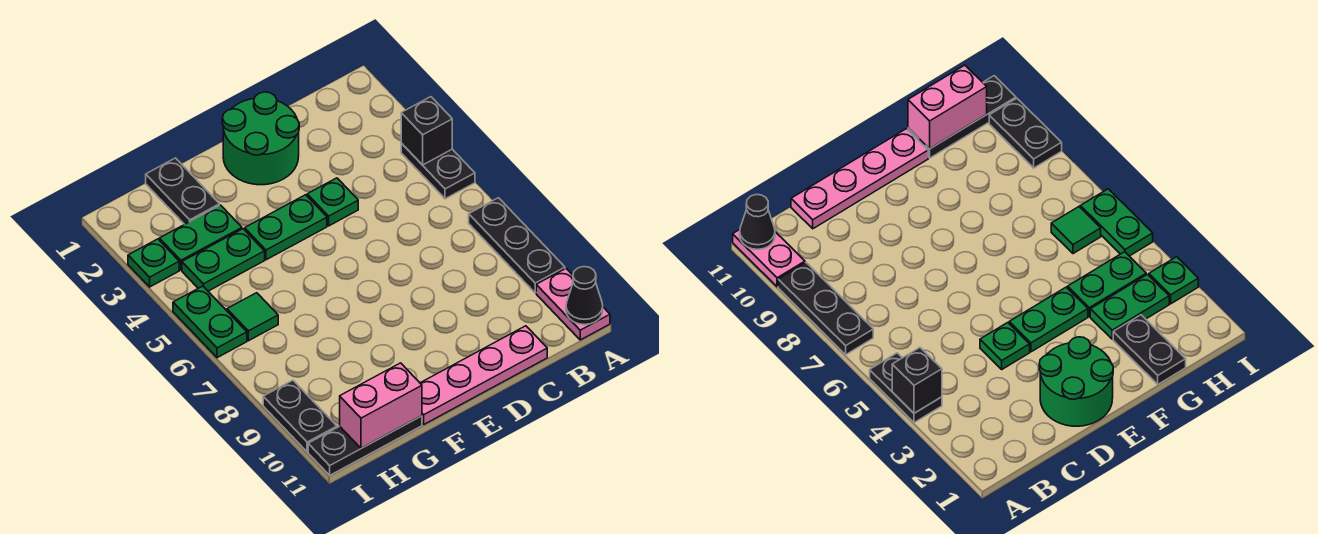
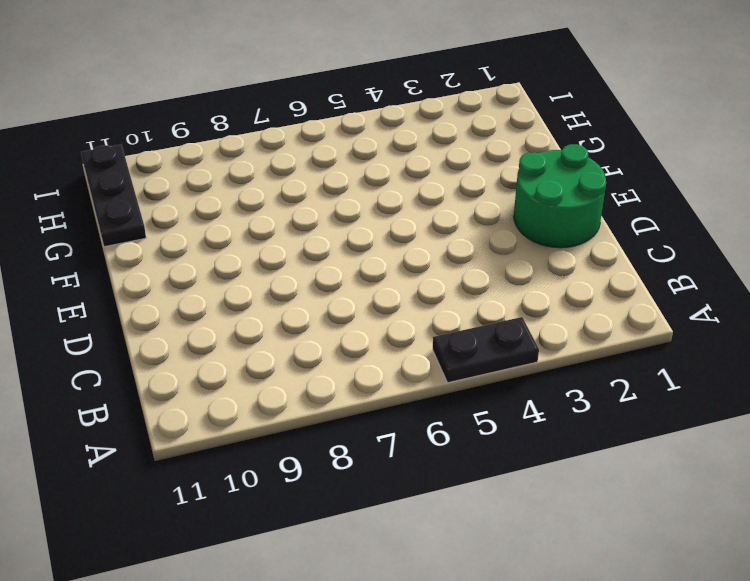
none -> black 1x3 plate [469,198,565,293]
none -> pink 1x2 plate [536,269,610,340]
none -> pink 1x4 plate [420,326,547,424]

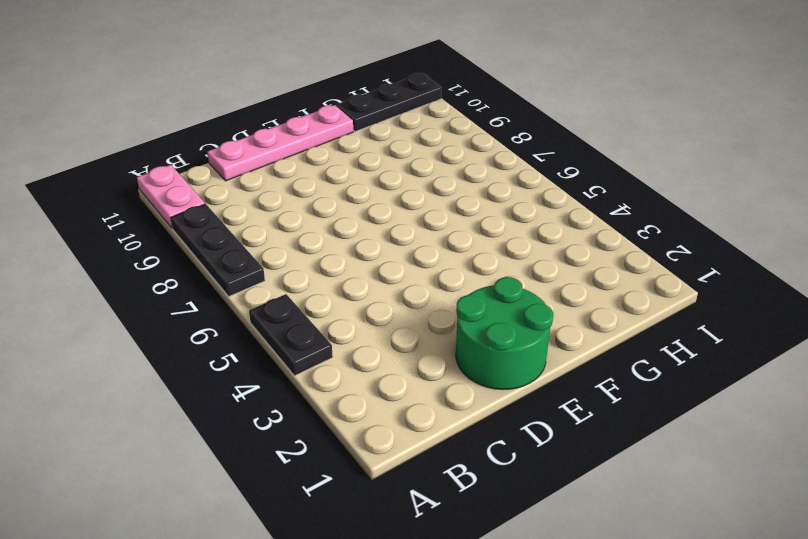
none -> green 1x1 plate [307,178,358,226]
none -> green 1x2 plate [245,195,327,260]
none -> black 1x2 plate [146,158,219,224]

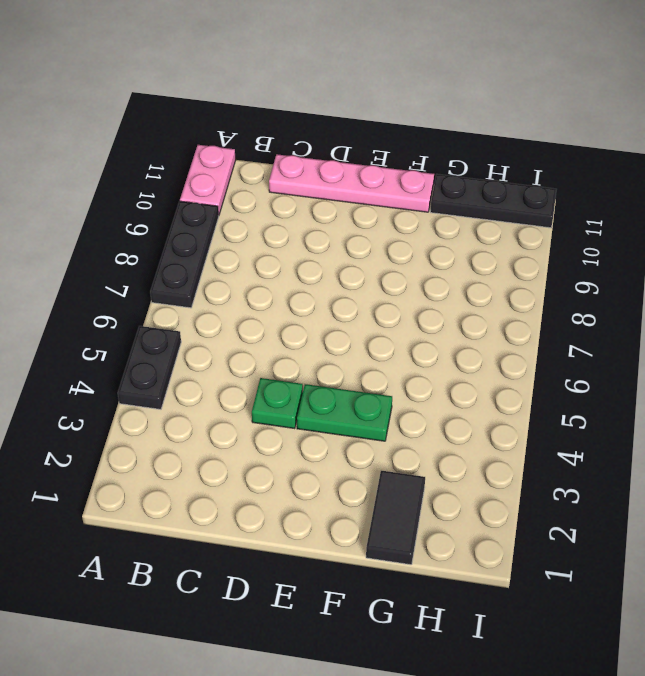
black 1x2 tile [366,471,425,565] -> black 1x2 plate [146,158,219,224]
none -> green 2x2 round brick [222,92,299,185]
none -> green 1x2 plate [159,205,242,270]
none -> green 1x2 plate [182,229,265,291]

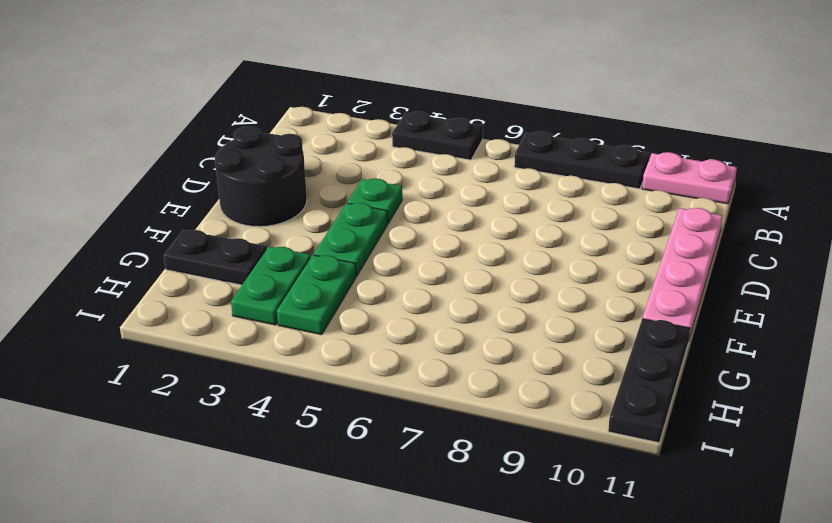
black 2x2 round brick [215,127,307,227] -> green 2x2 round brick [222,92,299,185]
none -> green 1x1 tile [227,293,278,341]
none -> green 1x1 plate [128,239,179,287]
none -> green 1x2 plate [173,286,247,358]

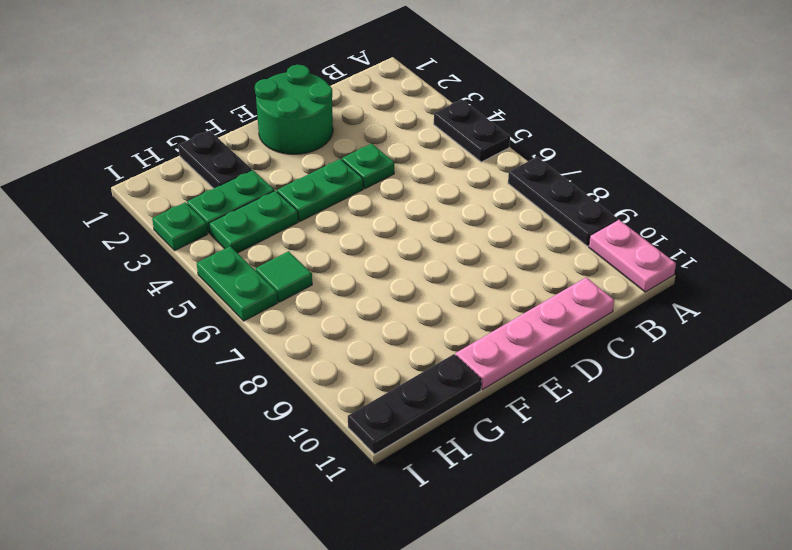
none -> black 1x2 plate [263,380,337,452]
none -> black 1x1 brick [401,97,452,165]
none -> black 1x1 cone [566,267,603,325]

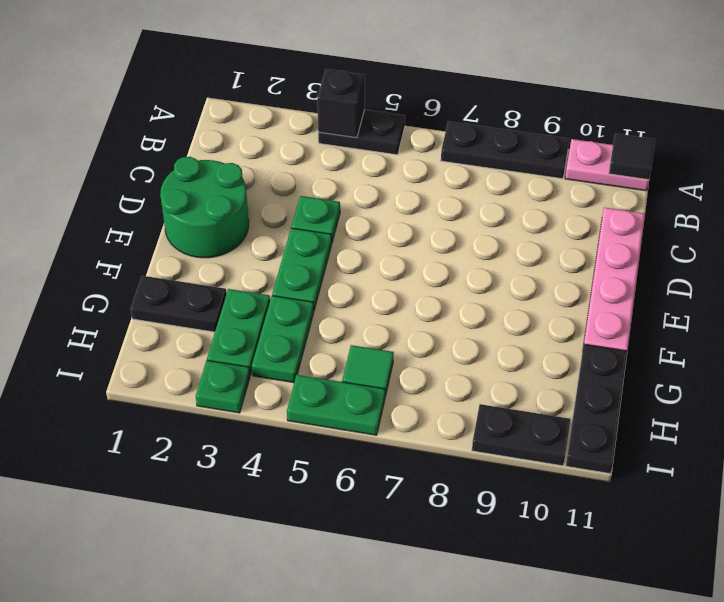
black 1x1 tile [609,134,655,180] -> black 1x1 cone [566,267,603,325]
none -> pink 1x2 brick [340,363,422,448]

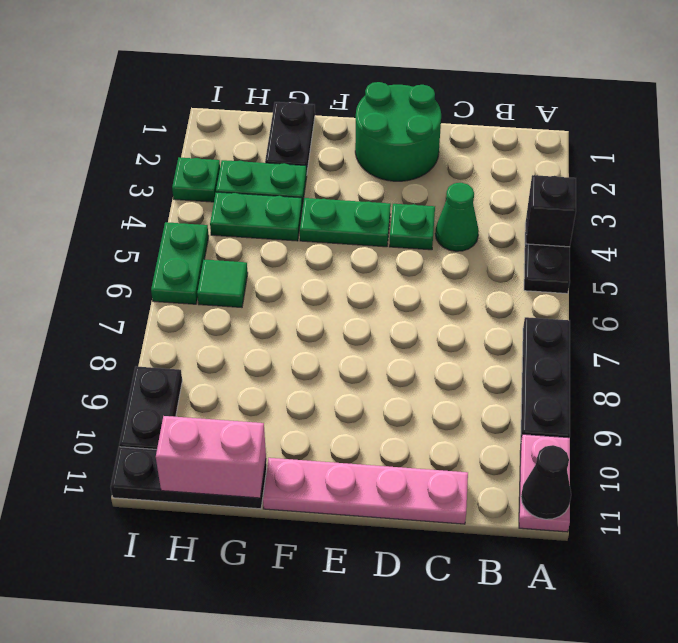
green 1x1 cone [435,183,479,251] -> none

